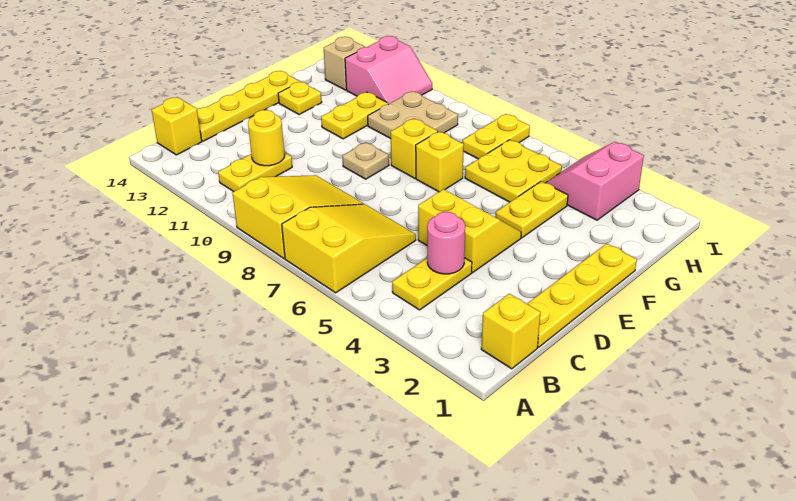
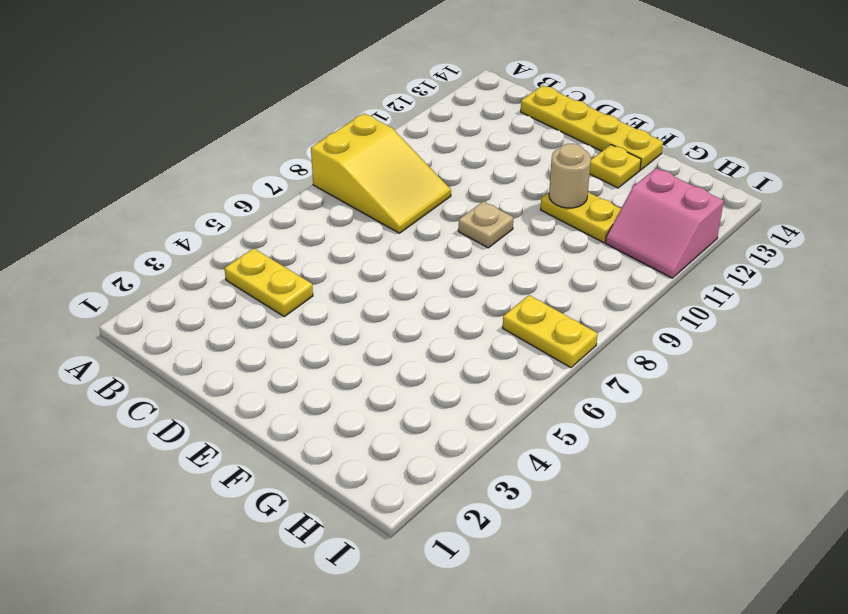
tan 1x1 round brick [549,144,591,208] -> none
none -> yellow 2x3 slope [282,204,416,293]
none -> yellow 1x1 brick [481,294,541,369]
none -> yellow 1x2 plate [218,152,292,192]

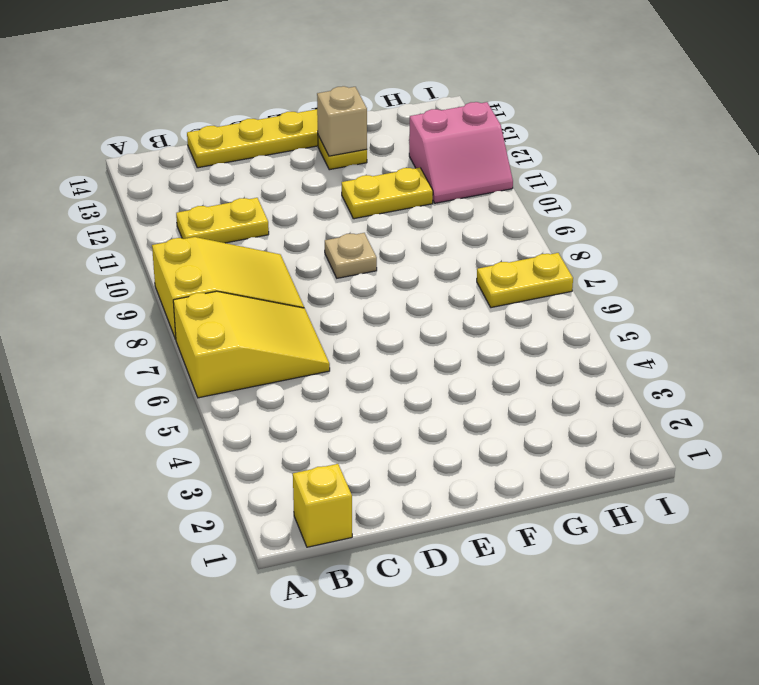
tan 1x1 brick [317,86,367,156] -> tan 1x1 brick moved to [324,37,365,90]
none -> yellow 1x2 plate [392,258,472,310]
none -> yellow 1x1 brick [152,97,202,155]
none -> yellow 1x4 plate [527,243,637,347]

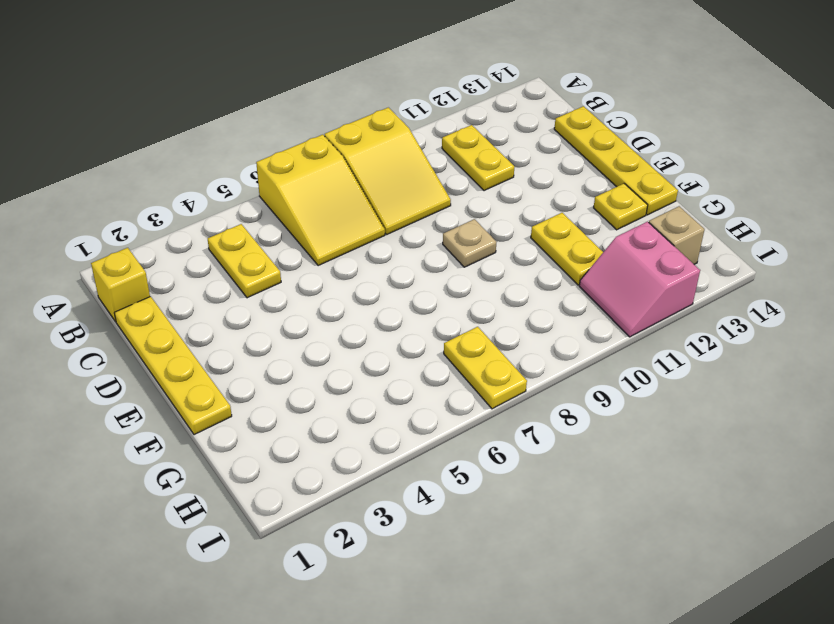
none -> yellow 1x1 brick [152,97,202,155]
none -> yellow 2x2 slope [418,189,521,272]
none -> yellow 1x2 plate [495,181,568,238]

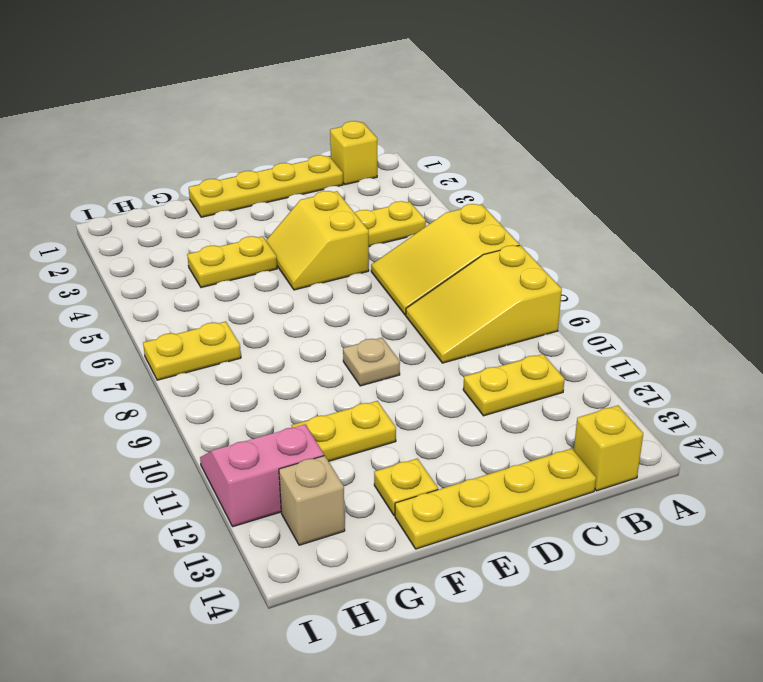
none -> yellow 1x1 brick [416,131,464,192]
none -> yellow 1x1 brick [391,118,438,178]
none -> yellow 2x2 plate [465,140,562,202]

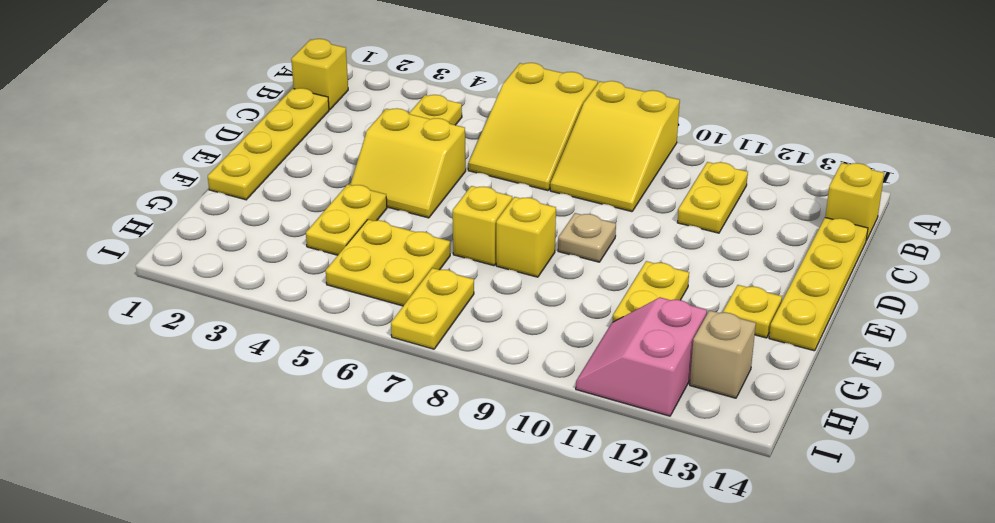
none -> tan 2x2 plate [368,92,458,139]
none -> pink 2x2 slope [546,142,644,220]
none -> pink 1x1 round brick [427,212,465,274]

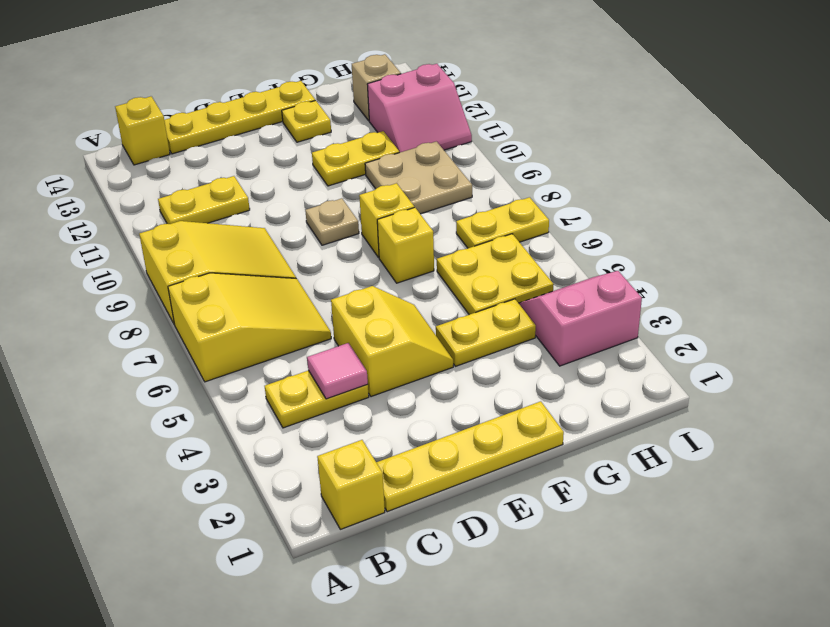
pink 1x1 tile [307,343,368,399] -> pink 1x1 round brick [427,212,465,274]
none -> yellow 1x1 round brick [248,110,285,166]

